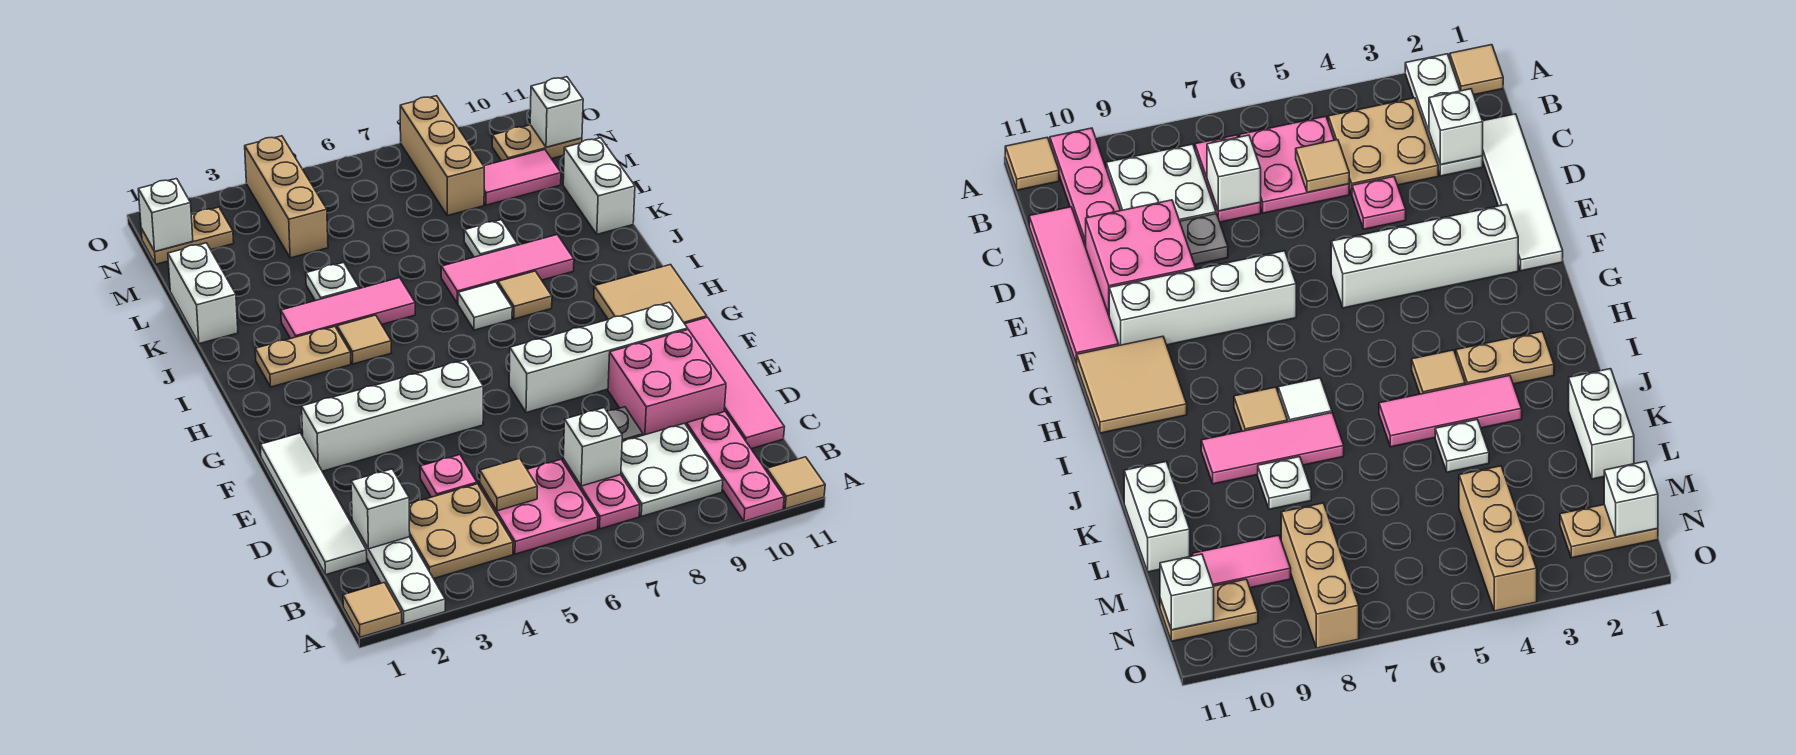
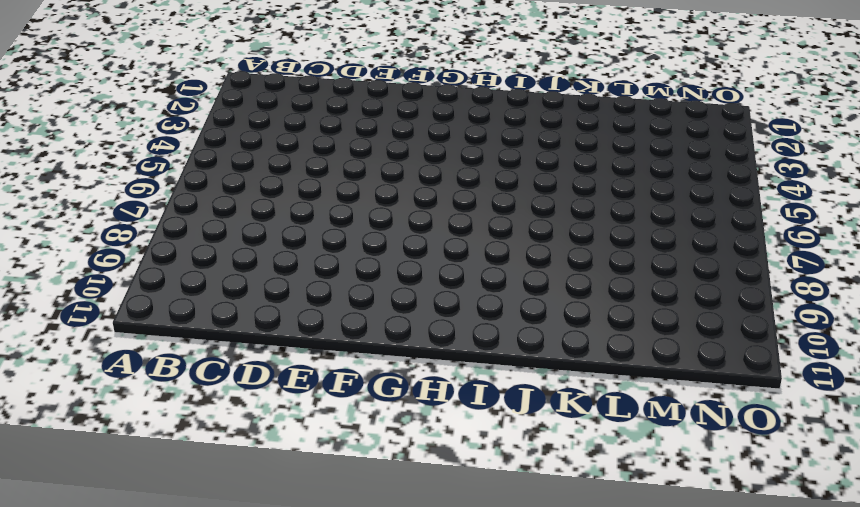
none -> tan 1x1 tile [343,582,402,637]
none -> white 1x3 plate [352,521,445,624]
none -> pink 1x3 plate [687,412,784,521]
none -> tan 1x1 tile [767,457,825,509]

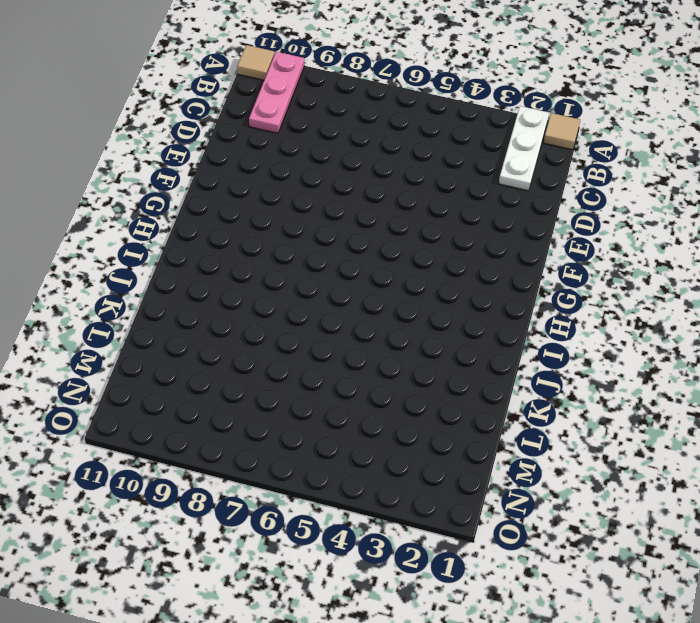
none -> tan 2x2 plate [409,484,513,579]
none -> pink 2x2 plate [480,460,598,554]
none -> pink 1x2 plate [563,459,640,529]
none -> white 2x2 plate [621,423,723,516]

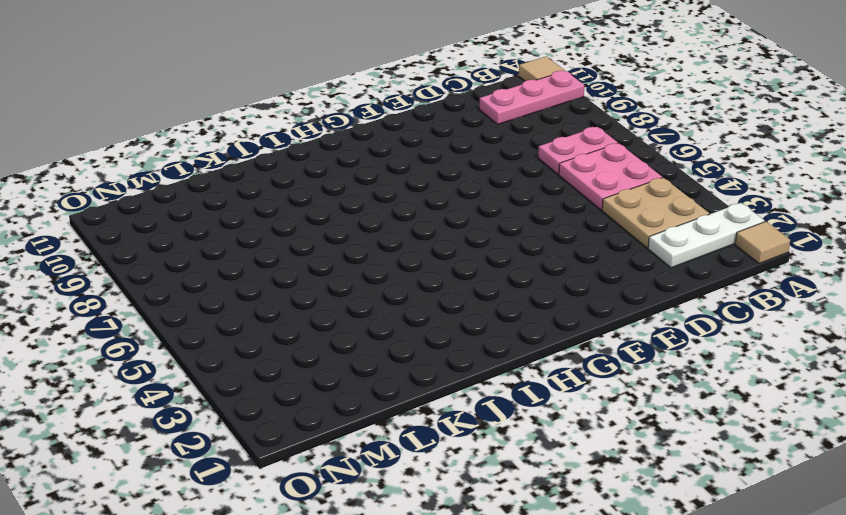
none -> white 2x2 plate [621,423,723,516]
none -> white 1x4 tile [260,433,367,575]
none -> pink 1x4 tile [685,317,784,449]
none -> pink 1x1 plate [420,455,477,497]

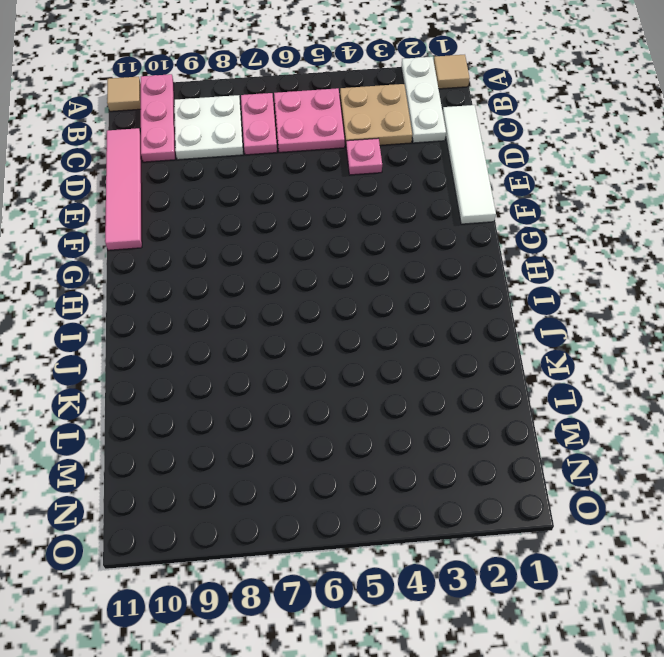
none -> grey 1x1 plate [607,407,643,441]
none -> pink 2x2 brick [608,330,726,435]
none -> white 1x4 brick [302,360,483,471]
none -> white 1x4 brick [509,302,688,413]

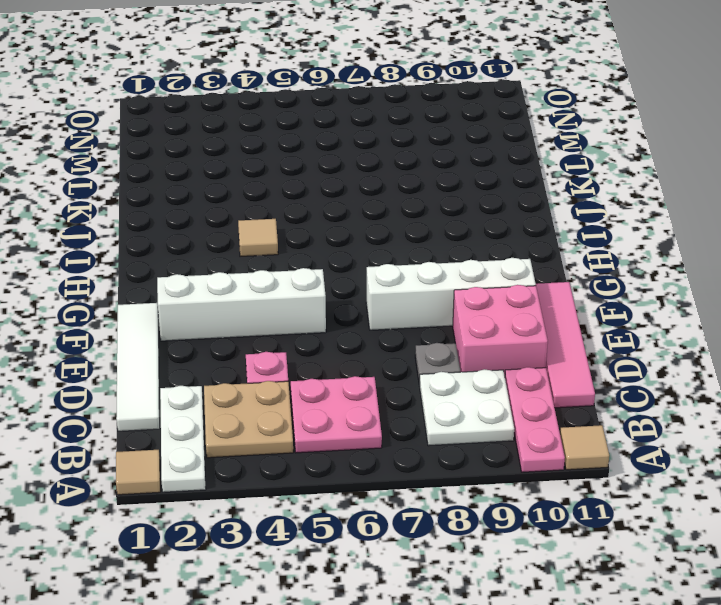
none -> pink 1x2 plate [563,459,640,529]
none -> tan 2x2 tile [594,265,707,324]
none -> tan 1x2 plate [255,326,351,387]
none -> white 1x1 tile [458,282,512,330]

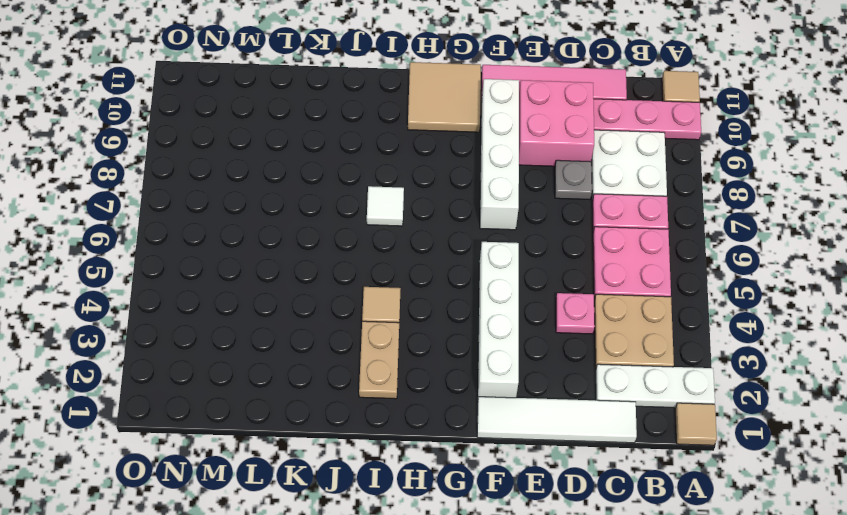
none -> tan 1x1 tile [498,271,552,319]
none -> pink 1x3 tile [281,278,415,339]
none -> pink 1x3 tile [441,235,574,303]
none -> white 1x2 brick [168,243,238,344]

